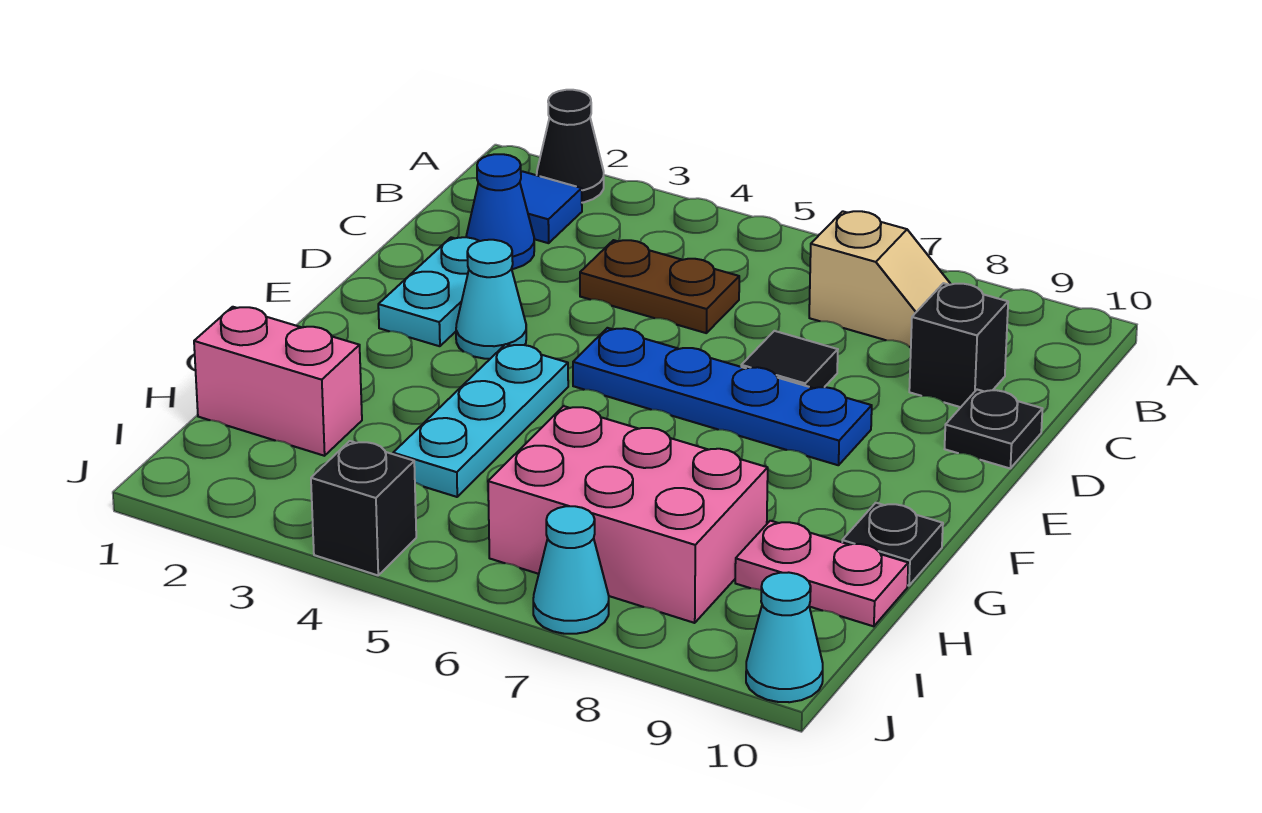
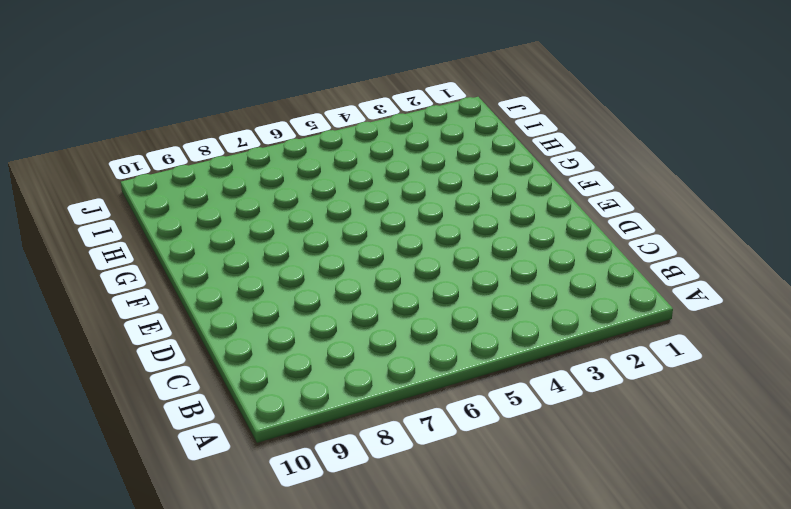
none -> black 1x1 cone [537,90,604,203]
none -> blue 1x1 tile [520,171,582,243]
none -> tan 1x2 slope [809,211,951,347]

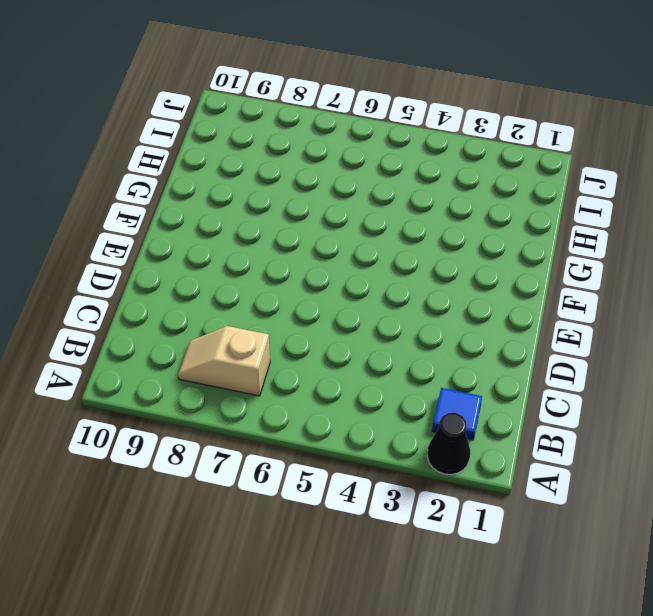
none -> blue 1x1 cone [466,154,534,269]
none -> brown 1x2 plate [580,240,739,333]
none -> black 1x1 brick [909,283,1008,407]

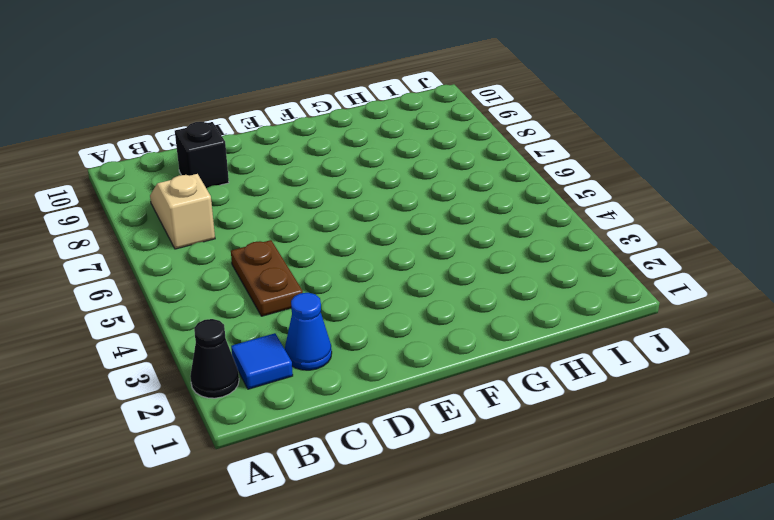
none -> cyan 1x2 plate [378,237,478,346]
none -> black 1x1 tile [741,331,838,388]
none -> black 1x1 plate [945,390,1042,468]

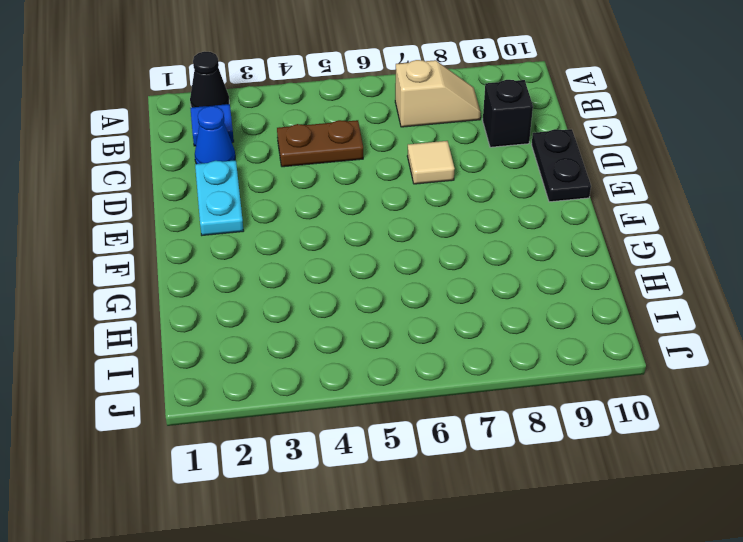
tan 1x1 tile [407,141,455,184] -> black 1x1 tile [741,331,838,388]
black 1x2 plate [532,129,591,202] -> black 1x1 plate [945,390,1042,468]
none -> cyan 1x1 cone [456,240,526,359]
none -> blue 1x4 plate [573,328,872,465]
none -> cyan 1x3 plate [393,344,568,497]

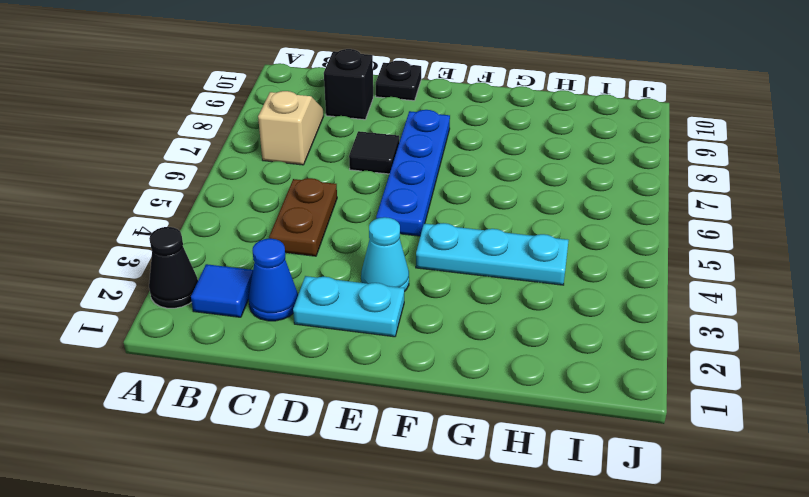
none -> black 1x1 plate [842,503,943,586]
none -> pink 1x2 brick [194,307,362,456]
none -> pink 2x3 brick [488,406,768,623]

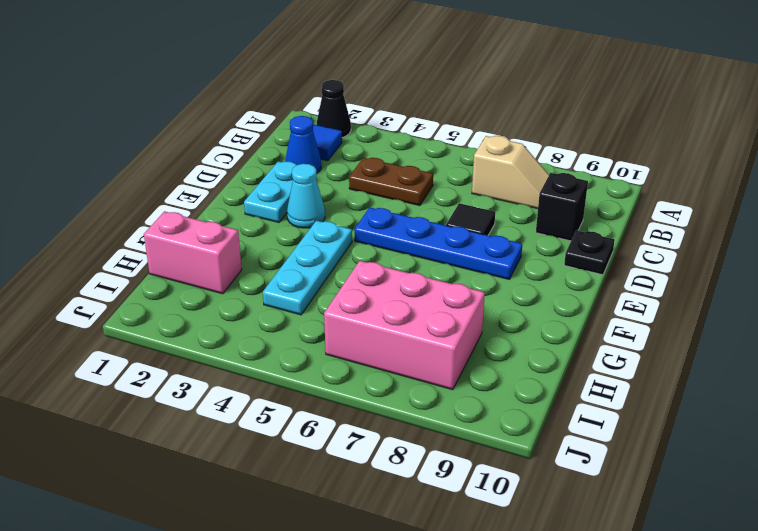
none -> black 1x1 plate [842,503,943,586]
none -> pink 1x2 plate [735,521,908,626]
none -> black 1x1 brick [311,441,416,575]

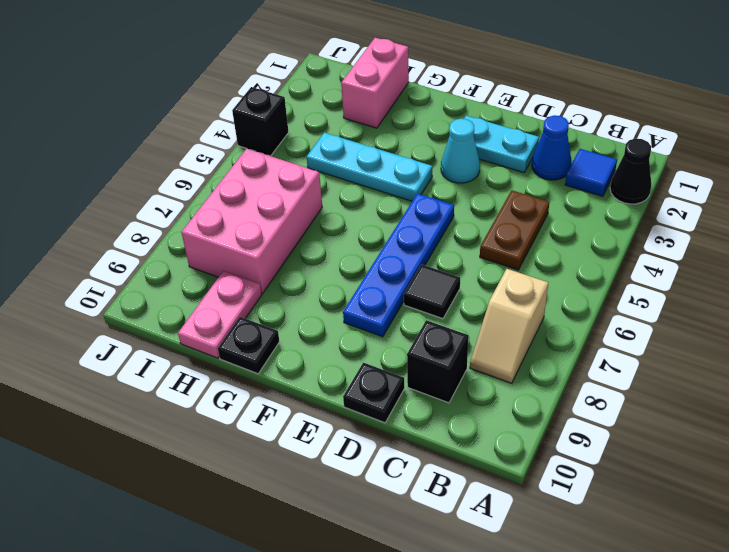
none -> cyan 1x1 cone [533,506,609,634]
none -> cyan 1x1 cone [746,572,823,702]

